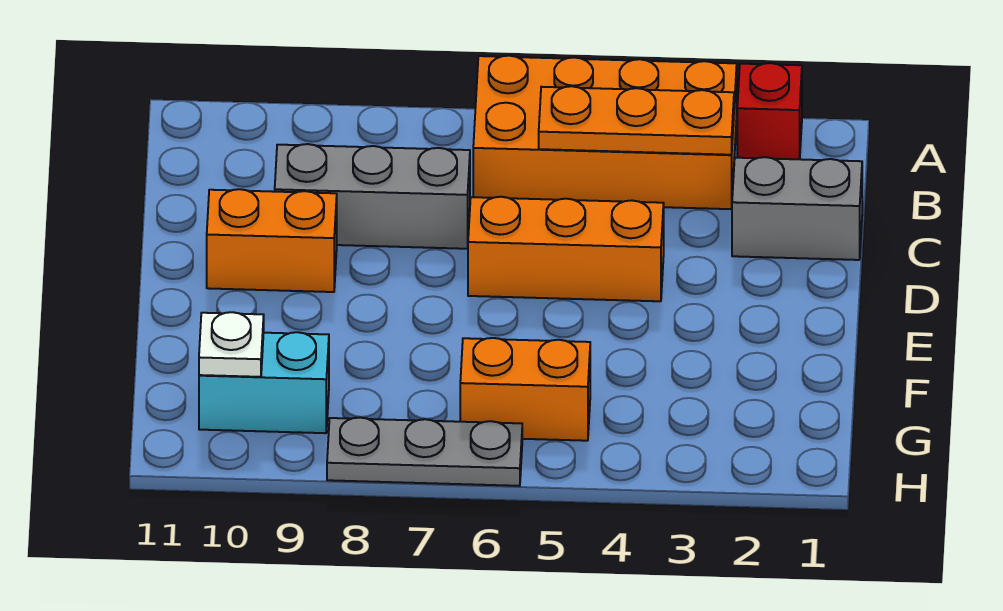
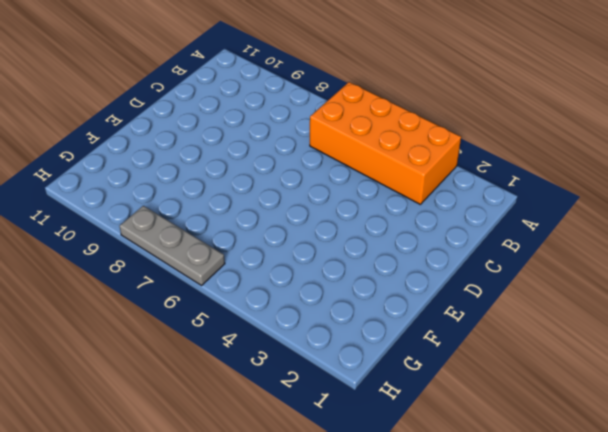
none -> red 1x1 brick [737,63,802,159]
none -> grey 1x2 brick [732,157,862,260]

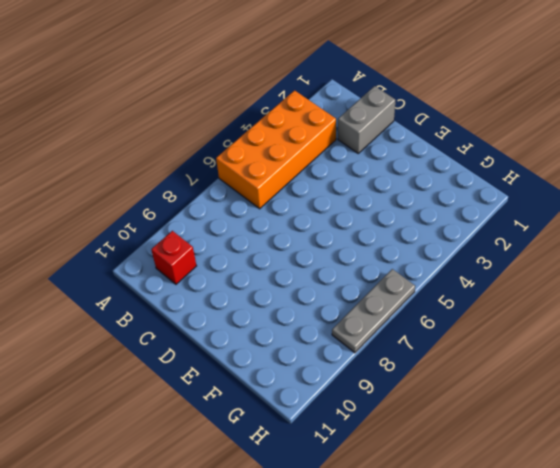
red 1x1 brick [151,231,196,284] -> red 1x1 brick moved to [737,63,802,159]
none -> grey 1x3 brick [275,144,470,249]
none -> orange 1x3 brick [468,197,664,301]

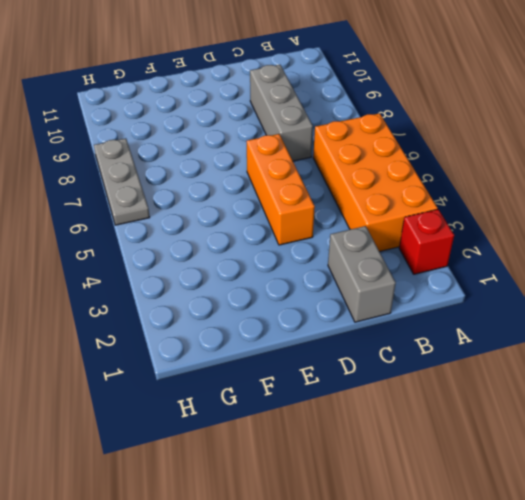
none -> orange 1x2 brick [207,189,337,292]
none -> orange 1x2 brick [460,338,590,441]

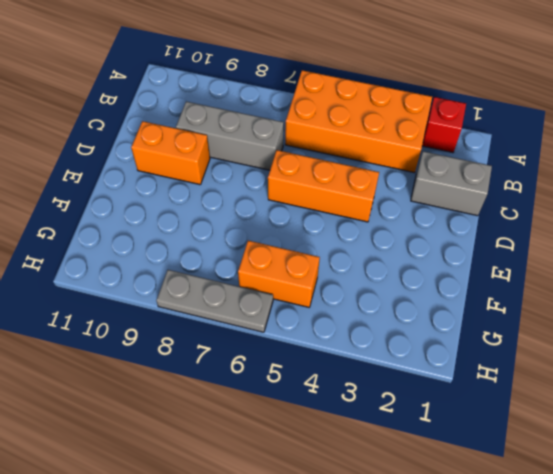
none -> cyan 1x2 brick [199,332,329,433]
none -> orange 1x3 plate [539,86,734,155]

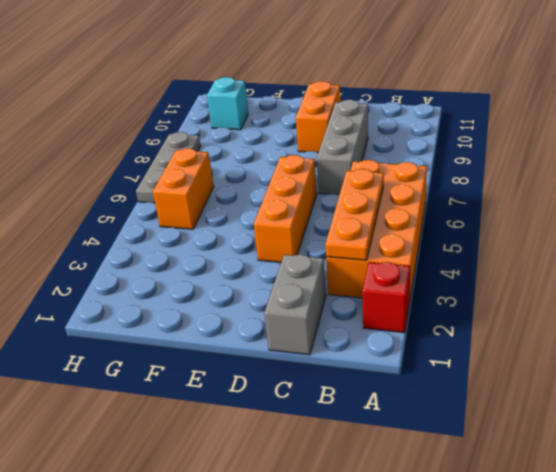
cyan 1x1 brick [207,77,248,130] -> cyan 1x2 brick [199,332,329,433]
none -> white 1x1 plate [199,312,264,377]

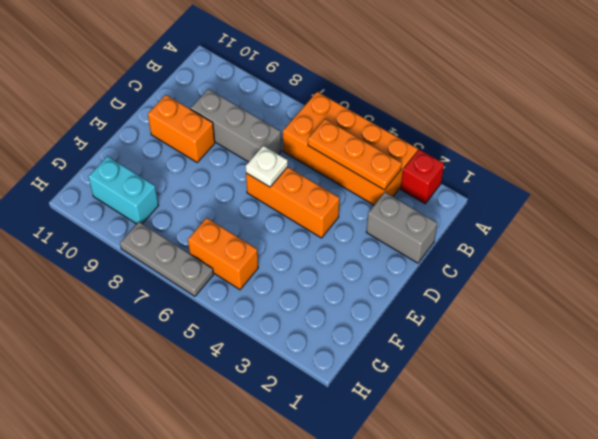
white 1x1 plate [245,146,288,187] -> white 1x1 plate moved to [199,312,264,377]

